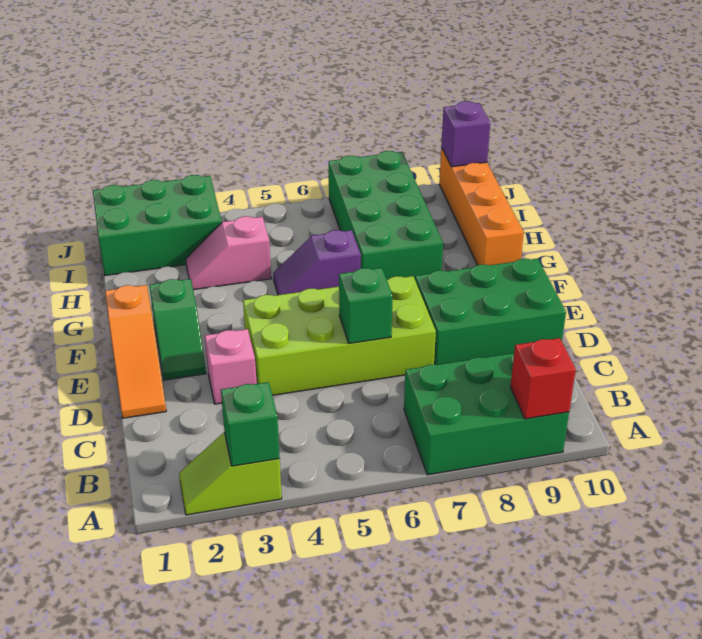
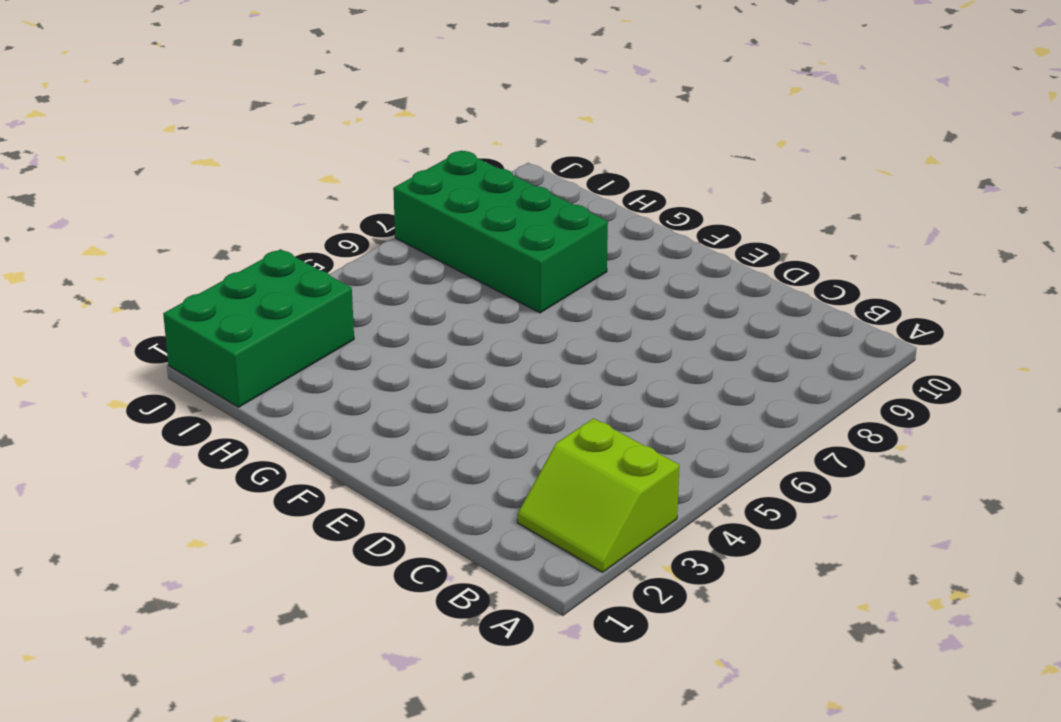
lime 2x2 slope [518,418,679,572] -> lime 1x2 slope [179,432,282,515]
none -> green 2x3 brick [404,353,569,475]
none -> orange 1x3 slope [105,285,166,418]
none -> pink 1x1 brick [205,329,257,404]

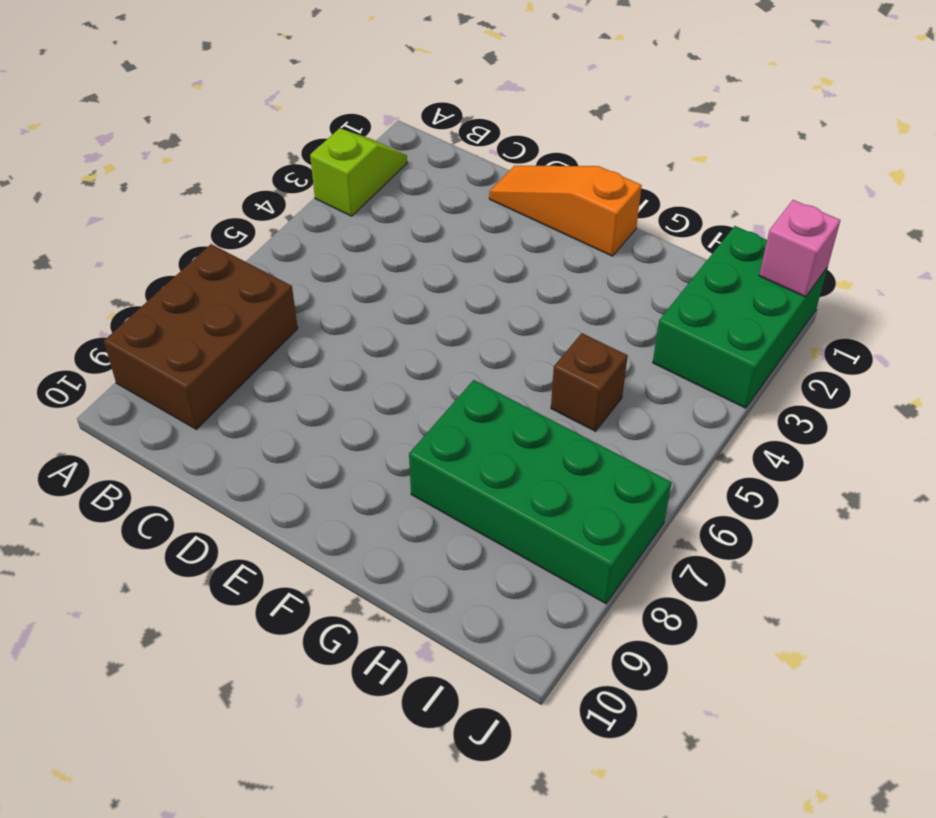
brown 2x3 brick [104,244,298,429] -> green 2x3 brick [404,353,569,475]
brown 1x1 brick [551,333,628,431] -> none
pink 1x1 brick [759,200,840,297] -> pink 1x1 brick moved to [205,329,257,404]
none -> lime 2x4 brick [243,276,436,395]
none -> green 2x3 brick [415,259,566,365]
none -> green 1x2 slope [149,279,206,380]

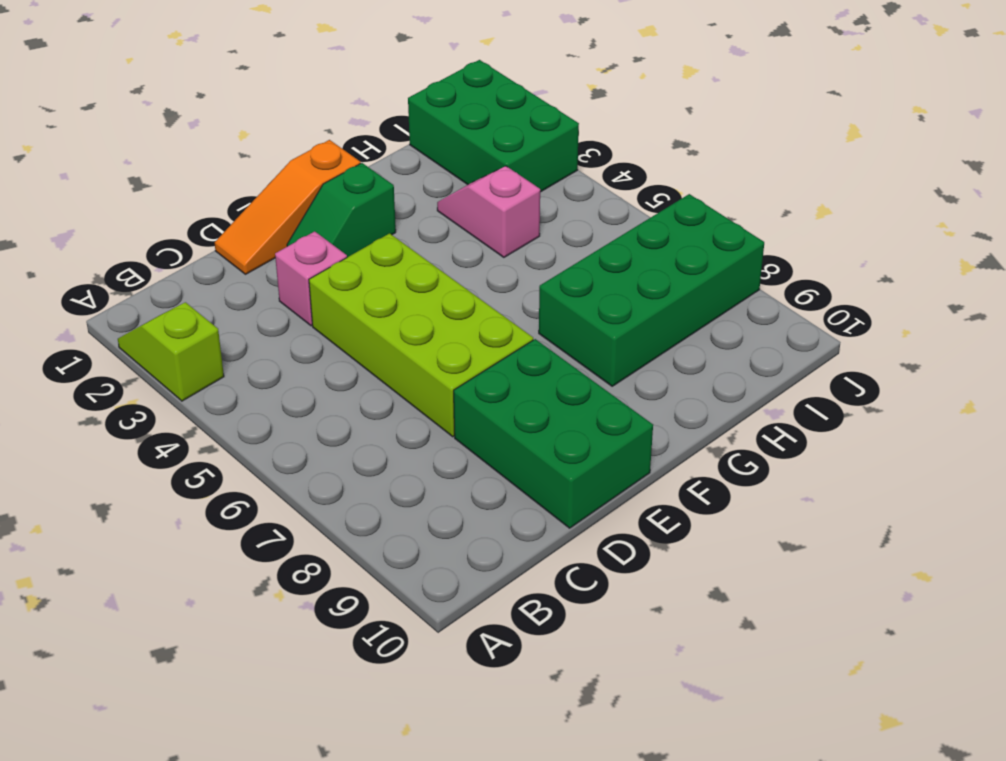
none -> green 2x3 brick [404,353,569,475]
none -> purple 1x2 slope [273,230,361,295]
none -> orange 1x4 brick [439,147,524,265]

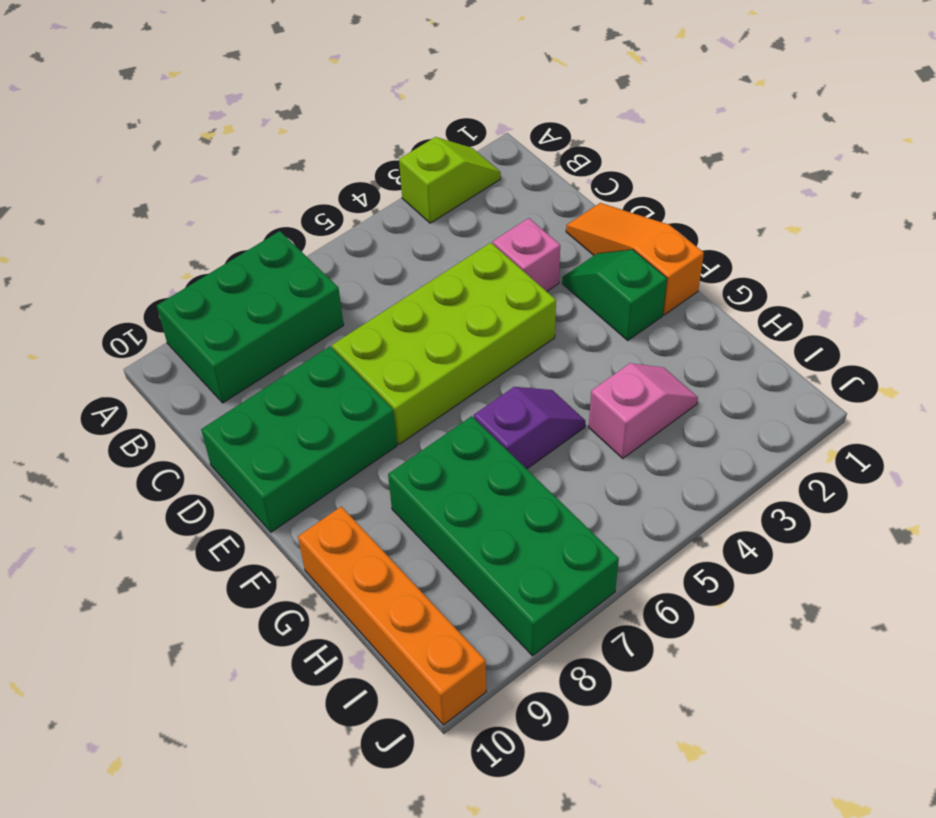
none -> green 2x3 brick [93,175,222,276]
none -> green 1x1 brick [221,382,280,466]
none -> red 1x1 brick [510,338,576,419]

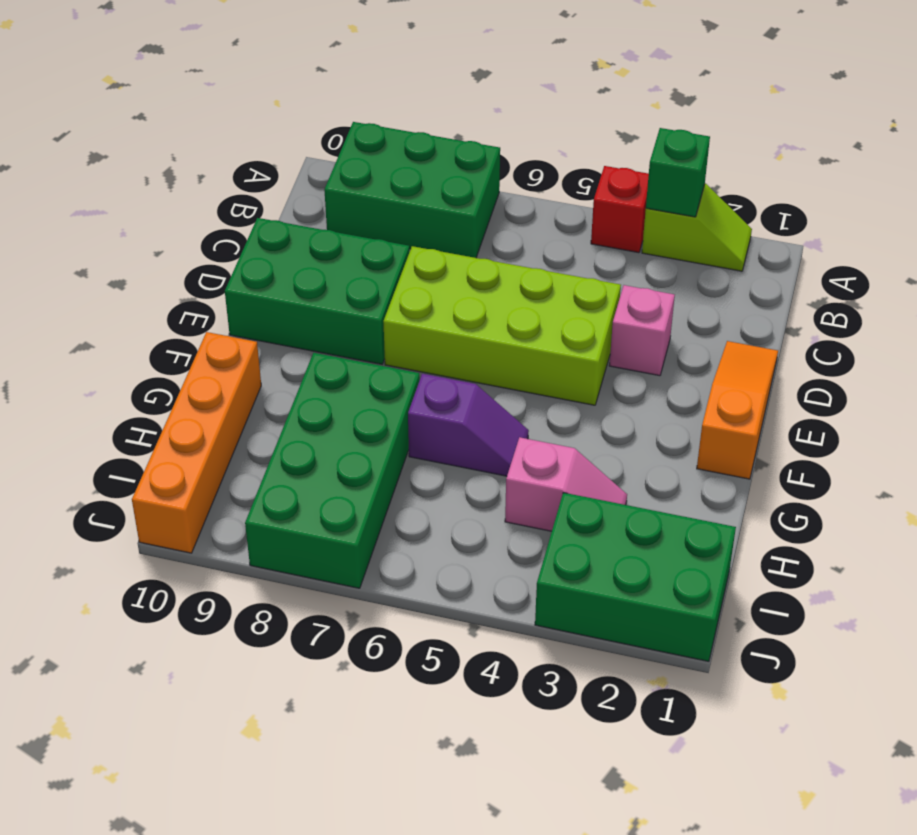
red 1x1 brick [591,166,649,253] -> red 1x1 brick moved to [510,338,576,419]
none -> green 1x2 slope [149,279,206,380]
none -> green 1x1 brick [339,268,393,343]
none -> purple 1x1 brick [441,101,490,167]

